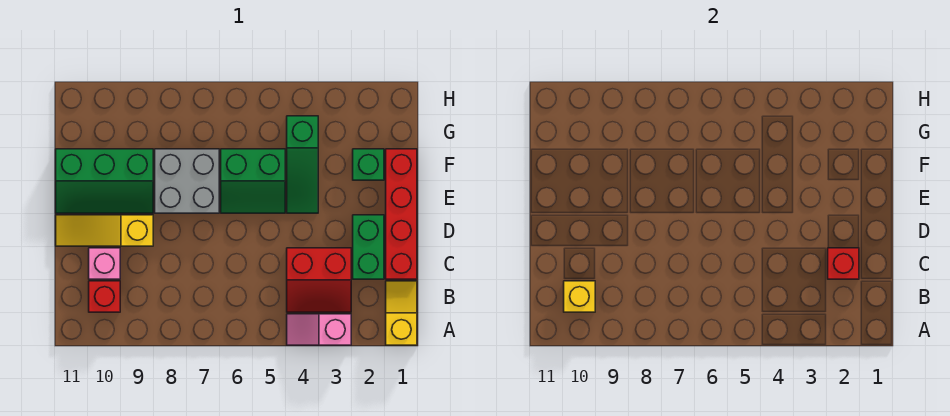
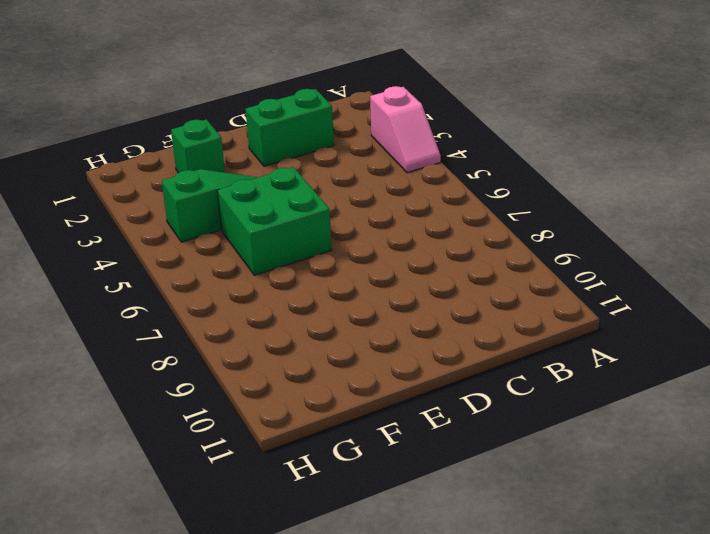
green 2x2 brick [217,167,332,275] -> green 2x2 slope [221,149,285,213]
none -> yellow 1x2 slope [386,281,417,345]
none -> red 2x2 slope [287,248,351,312]
none -> red 1x1 brick [89,281,120,312]

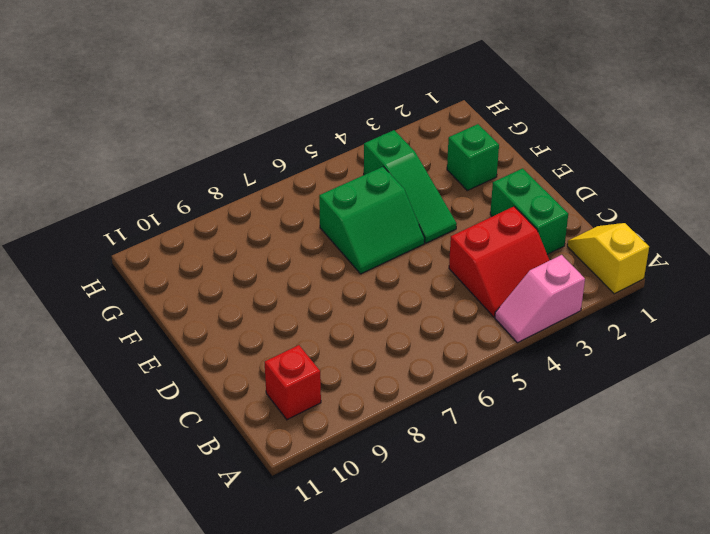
none -> red 1x4 brick [386,149,417,279]
none -> pink 1x1 brick [89,248,120,279]
none -> yellow 1x3 slope [56,215,153,246]

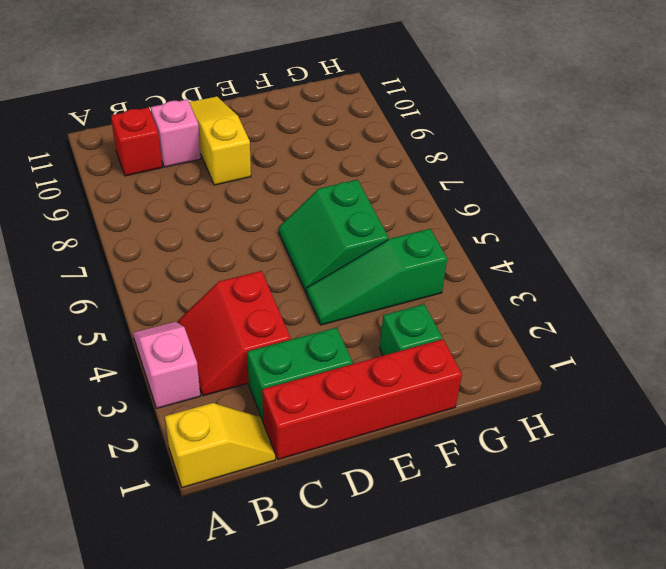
none -> grey 2x2 brick [155,149,219,213]
none -> green 2x3 slope [56,149,153,213]
none -> yellow 1x1 brick [564,281,595,312]

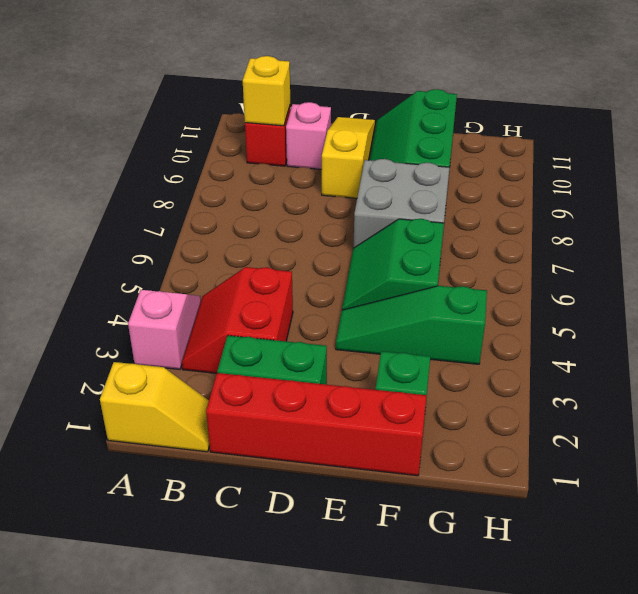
none -> red 1x1 brick [828,248,859,279]

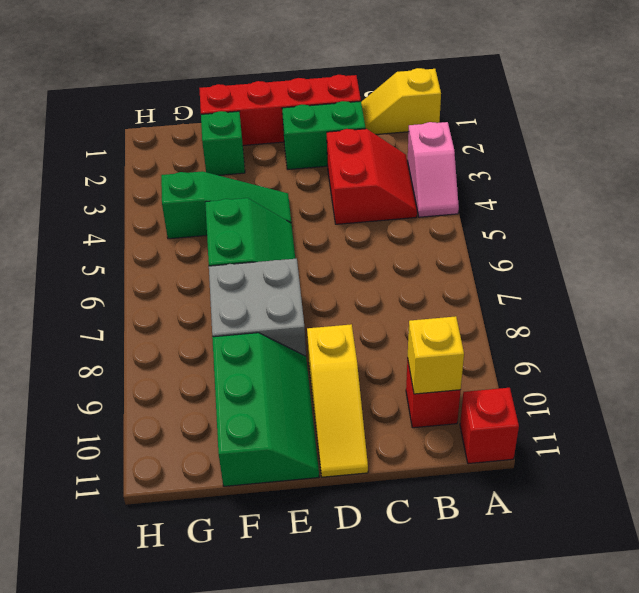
red 1x1 brick [460,388,519,464] -> red 1x1 brick moved to [828,248,859,279]
none -> pink 1x1 brick [89,248,120,279]

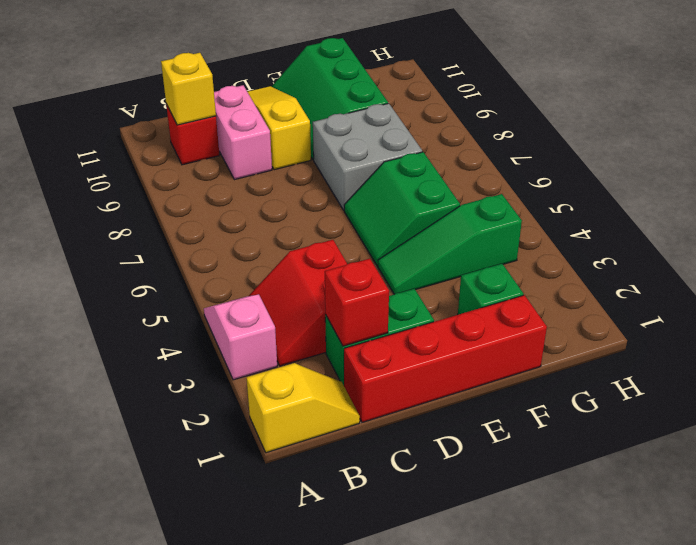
pink 1x2 brick [214,85,272,180] -> pink 1x1 brick [89,248,120,279]

